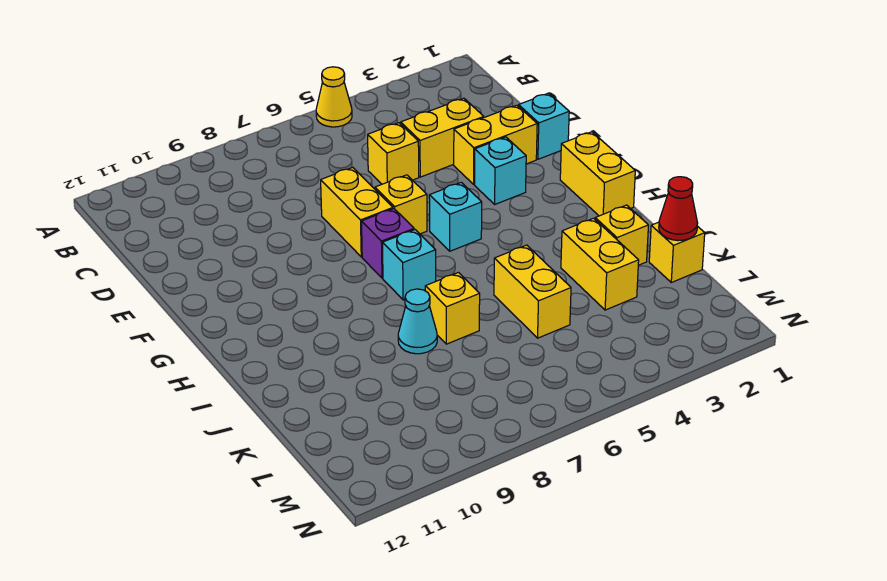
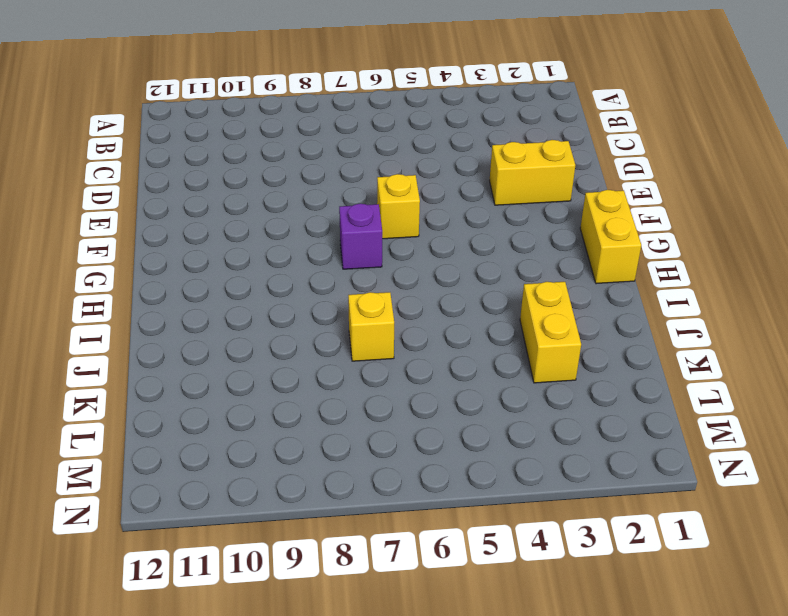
none -> yellow 1x1 cone [316,67,352,127]
none -> yellow 1x2 brick [401,98,484,177]
none -> yellow 1x1 brick [368,123,419,184]

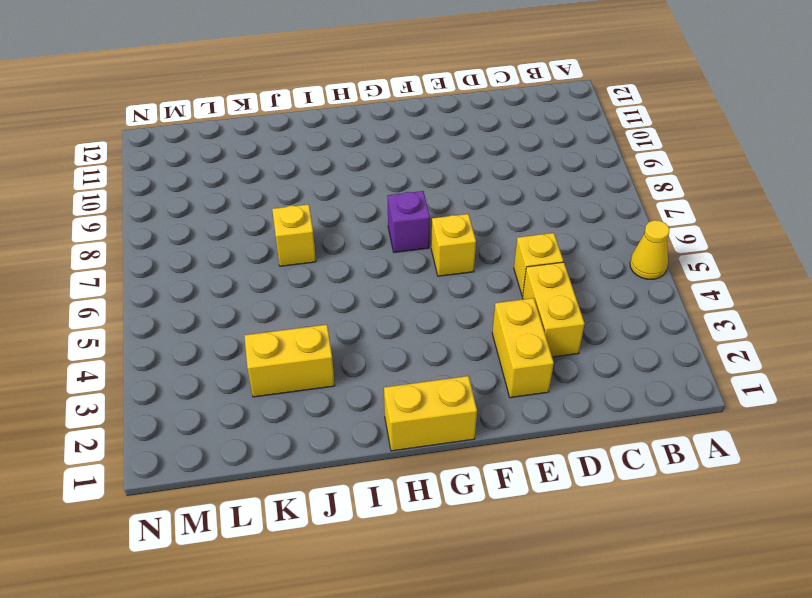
none -> cyan 1x1 brick [519,93,569,159]
none -> yellow 1x2 brick [321,168,393,257]
none -> cyan 1x1 brick [475,137,526,204]

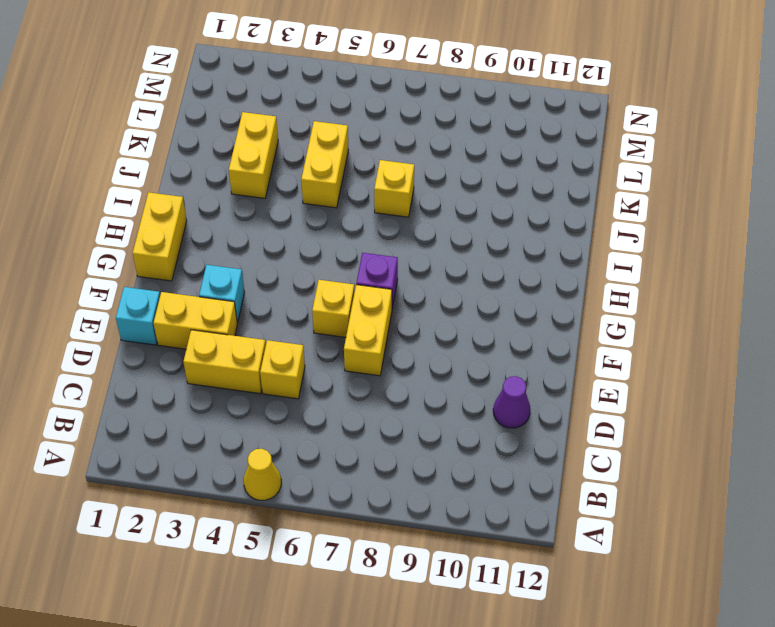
purple 1x1 cone [493,376,530,428] -> none
none -> cyan 1x1 brick [429,182,482,251]
none -> cyan 1x1 brick [383,230,436,300]
none -> yellow 1x1 brick [595,205,648,265]

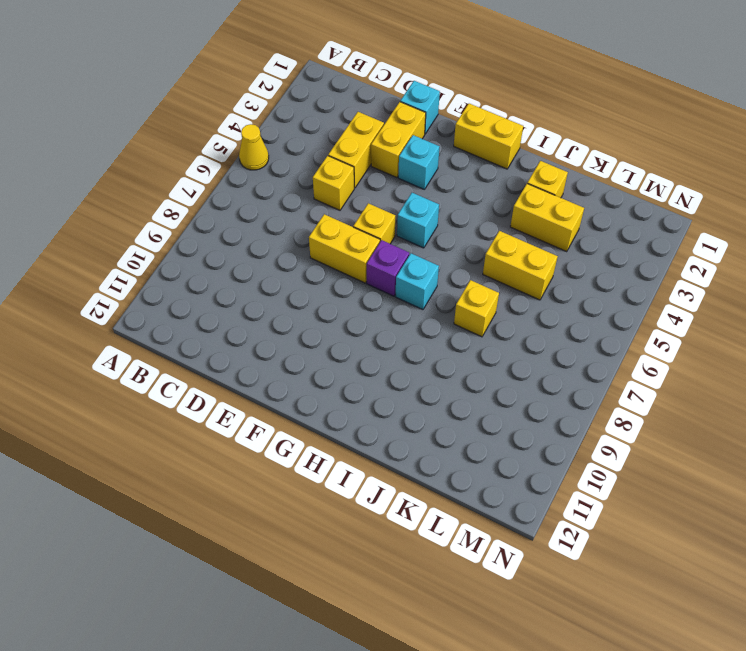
none -> cyan 1x1 cone [398,289,437,354]
none -> yellow 1x1 brick [649,222,705,282]
none -> red 1x1 cone [659,177,698,241]

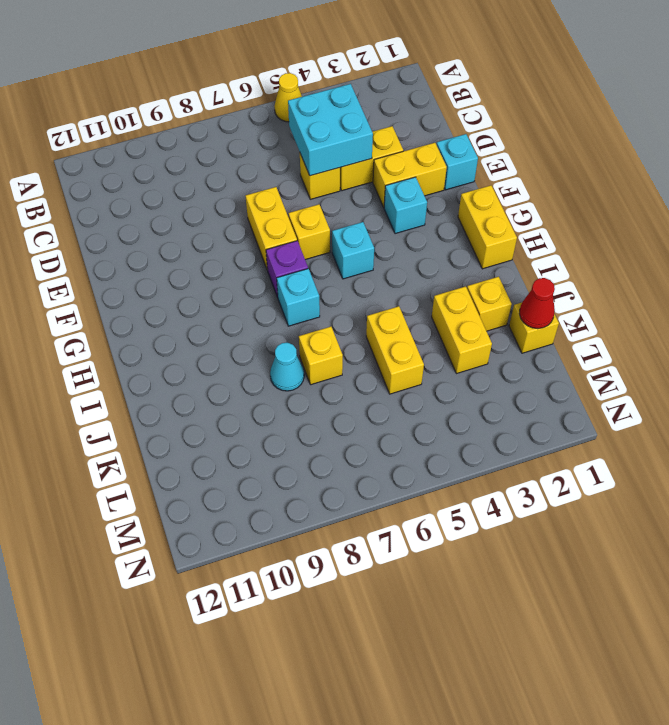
cyan 2x2 brick [288,84,373,176] -> none

